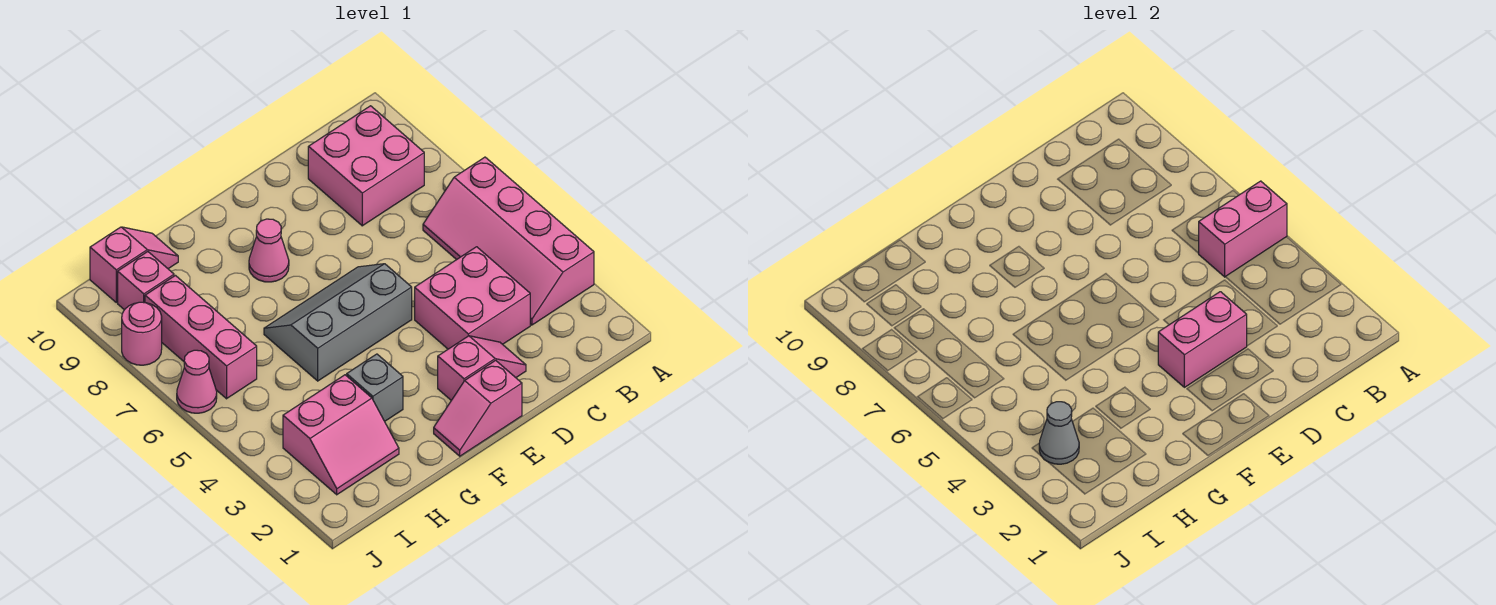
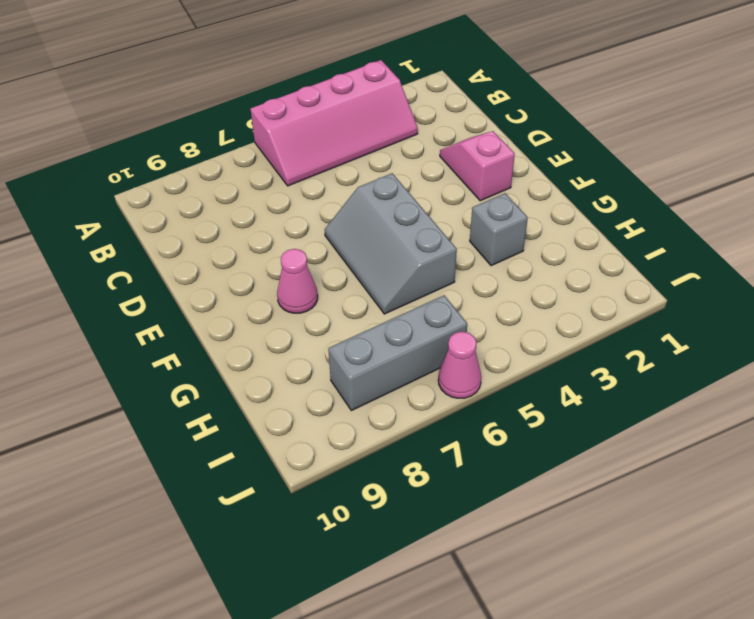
grey 1x3 brick [328,295,467,411] -> pink 1x3 brick [145,276,257,399]
none -> pink 2x2 brick [308,106,424,226]
none -> pink 2x2 brick [415,247,530,349]
none -> pink 1x2 slope [434,360,522,456]

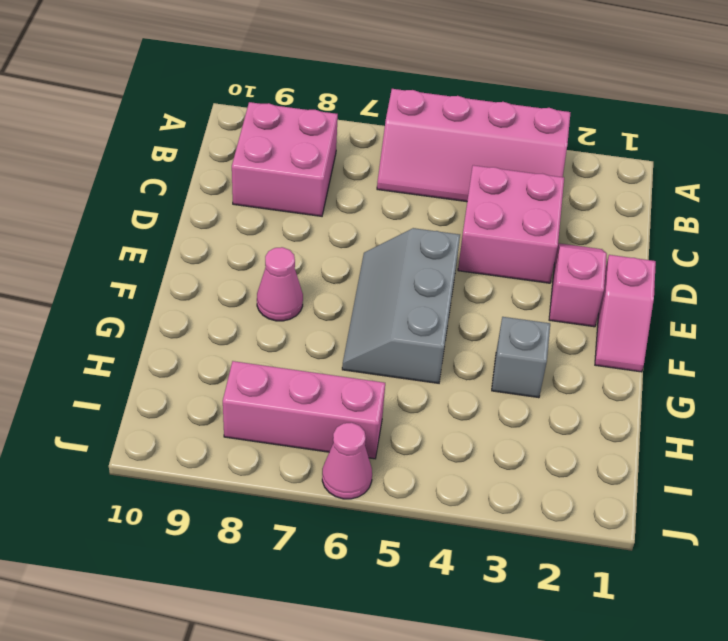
none -> pink 2x2 slope [283,375,399,495]
none -> pink 1x2 slope [90,227,178,302]
none -> pink 1x1 brick [118,252,174,310]

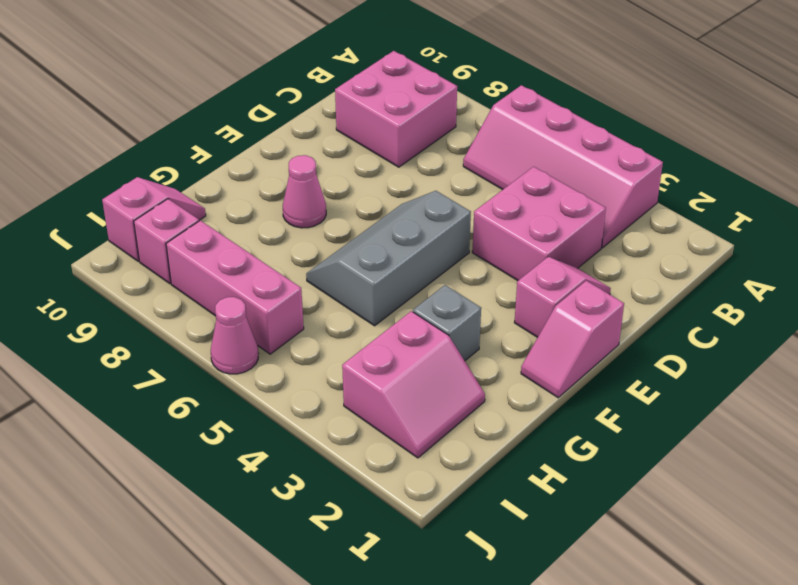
none -> pink 1x1 round brick [122,302,162,365]
none -> pink 1x2 brick [1198,181,1287,277]
none -> pink 1x2 brick [1158,292,1247,387]

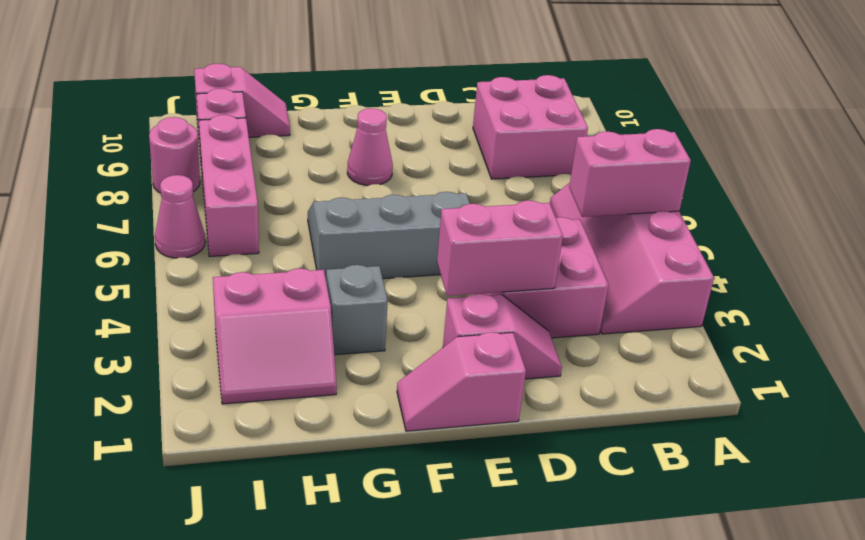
none -> grey 1x1 cone [1039,402,1079,464]

